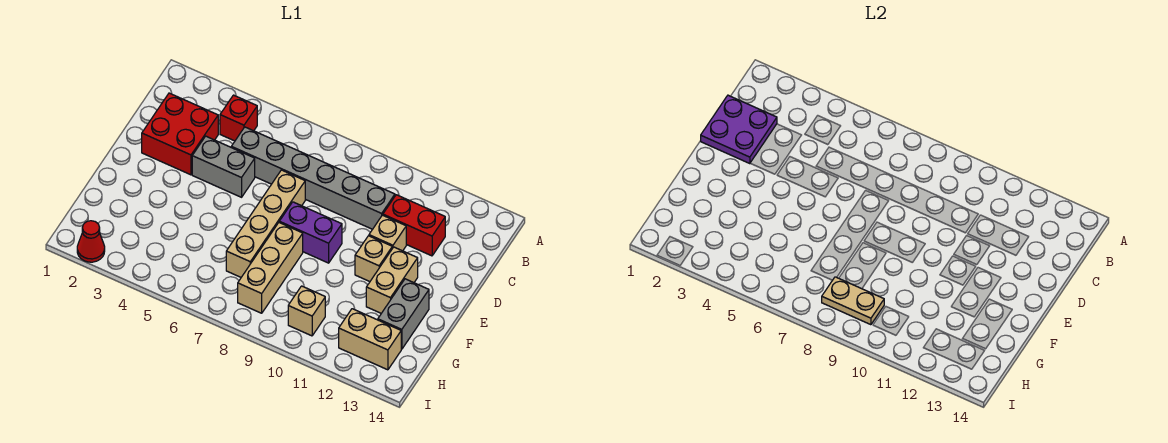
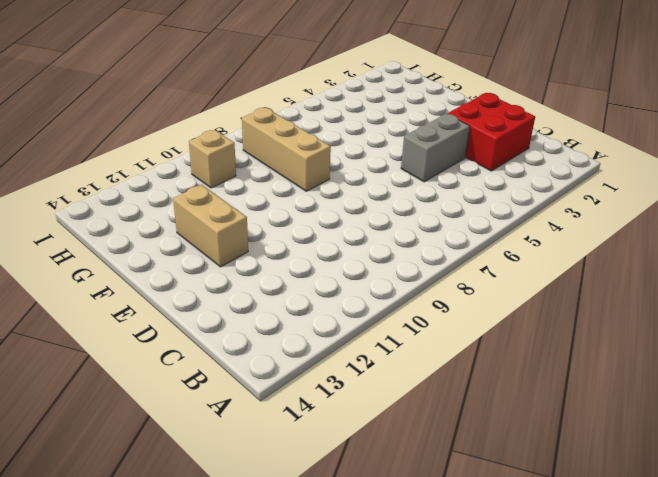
none -> red 1x1 brick [220,95,257,141]
none -> grey 1x6 brick [231,127,395,229]
none -> red 1x2 brick [383,195,445,256]

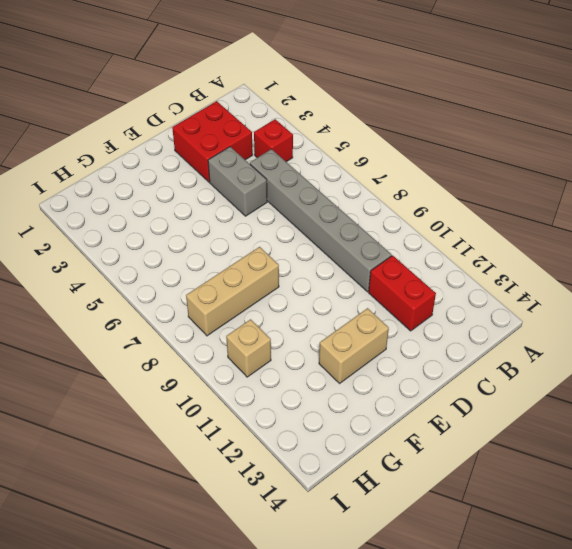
none -> tan 1x4 brick [226,170,305,277]
none -> tan 1x1 brick [369,215,406,251]
none -> purple 1x2 brick [279,202,342,263]

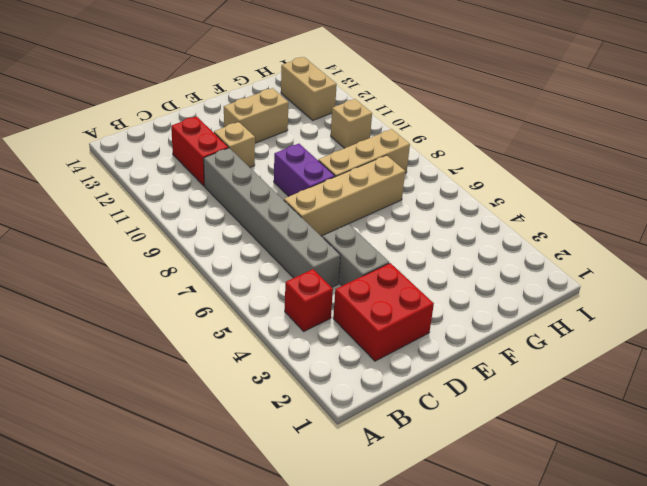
none -> tan 1x1 brick [355,236,392,282]
none -> grey 1x2 brick [378,279,429,349]
none -> red 1x1 cone [77,221,105,262]

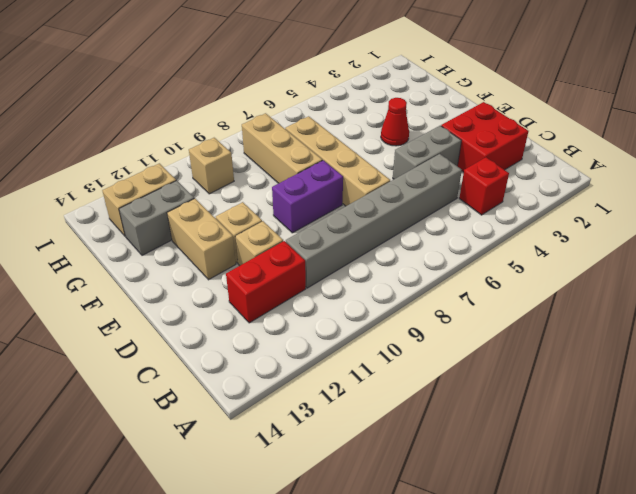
red 1x1 cone [381,98,409,146] -> red 1x1 cone moved to [77,221,105,262]
grey 1x2 brick [119,180,194,255] -> grey 1x2 brick turned to [378,279,429,349]
none -> purple 2x2 plate [701,95,777,164]
none -> tan 1x2 plate [822,277,884,325]

